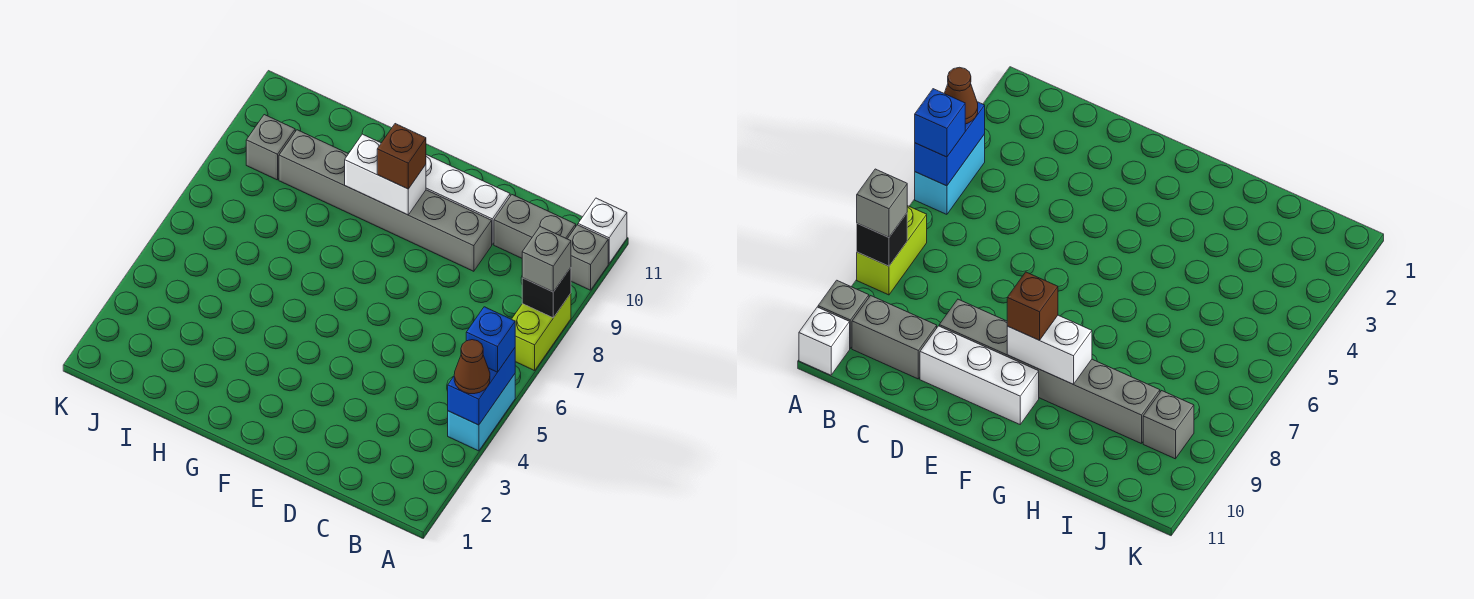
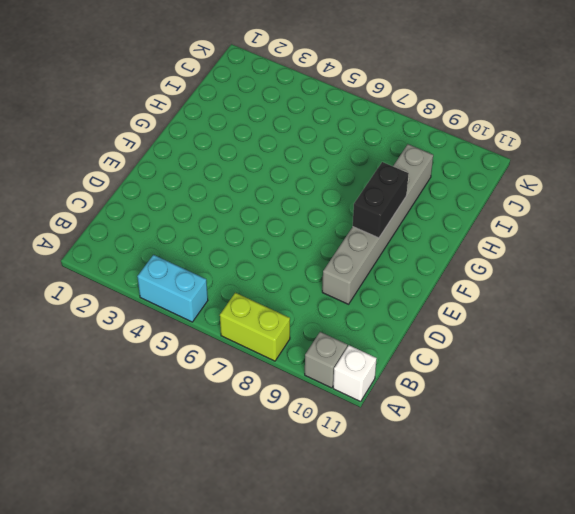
black 1x2 brick [353,162,409,238] -> white 1x2 brick [345,134,426,215]
none -> grey 1x2 brick [494,195,576,258]
none -> white 1x3 brick [426,155,510,244]
none -> grey 1x1 brick [246,115,295,180]

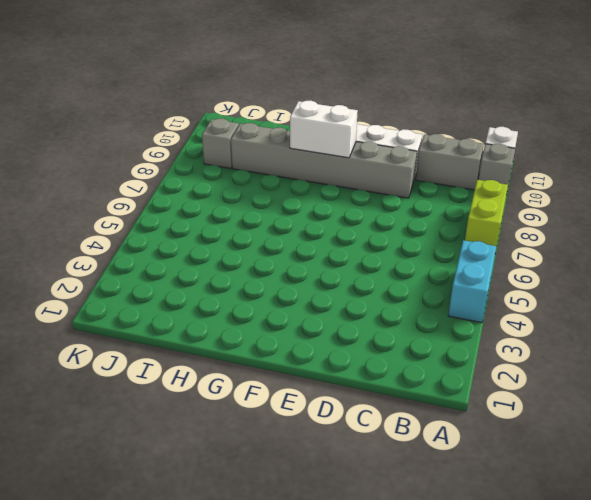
none -> blue 1x2 brick [448,348,515,425]
none -> black 1x1 brick [522,268,571,318]
none -> brown 1x1 cone [454,340,490,394]

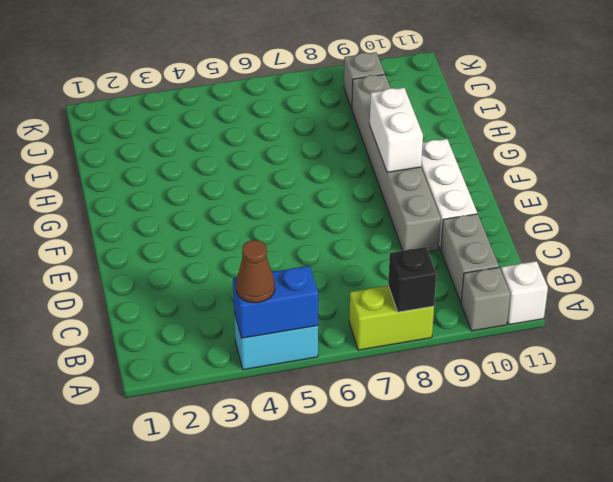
none -> blue 1x1 brick [466,307,515,372]
none -> grey 1x1 brick [522,227,571,292]
none -> brown 1x1 brick [377,124,426,189]

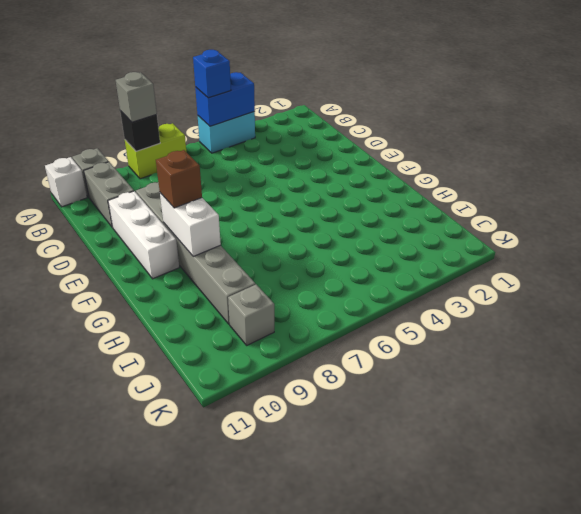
none -> brown 1x1 cone [454,340,490,394]

